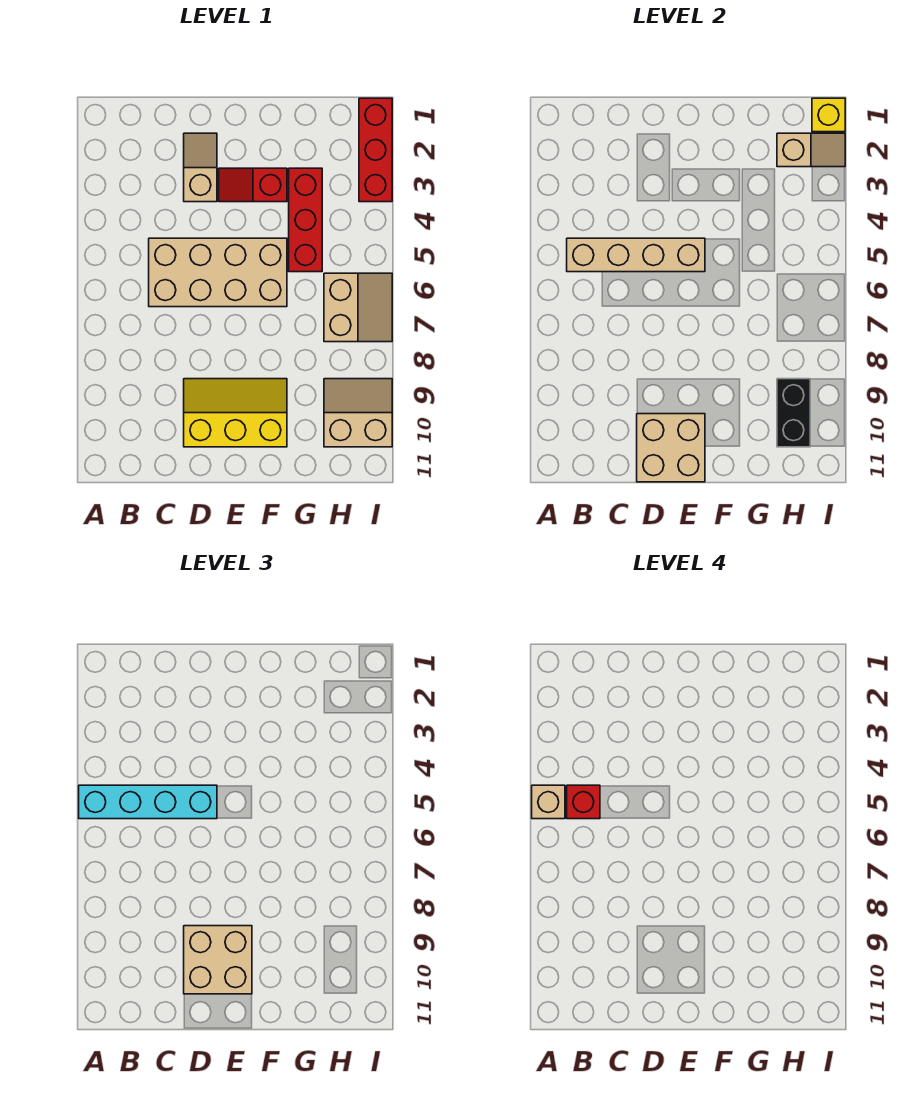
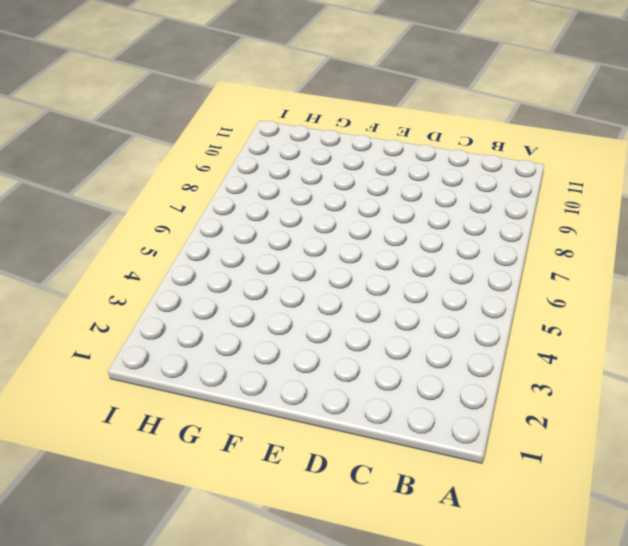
none -> tan 2x4 brick [149,238,287,307]
none -> tan 1x2 slope [184,133,217,202]
none -> yellow 2x3 slope [184,379,287,447]

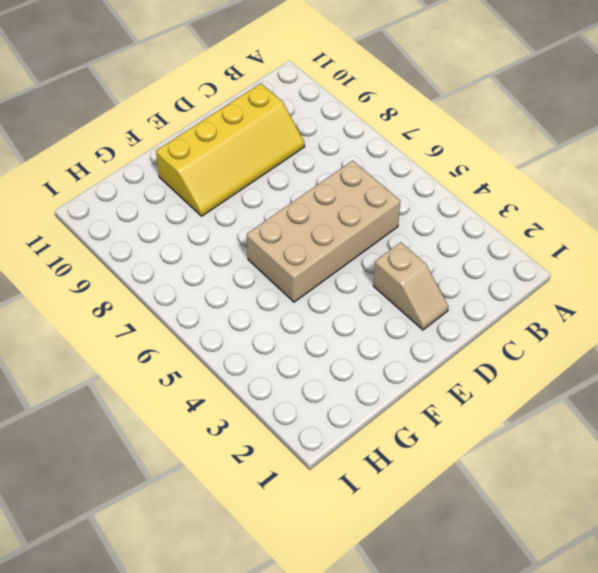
yellow 2x4 slope [156,83,305,216] -> yellow 2x3 slope [184,379,287,447]
none -> red 1x2 slope [219,168,287,202]
none -> red 1x3 brick [289,168,322,272]
none -> tan 2x2 slope [324,273,392,342]

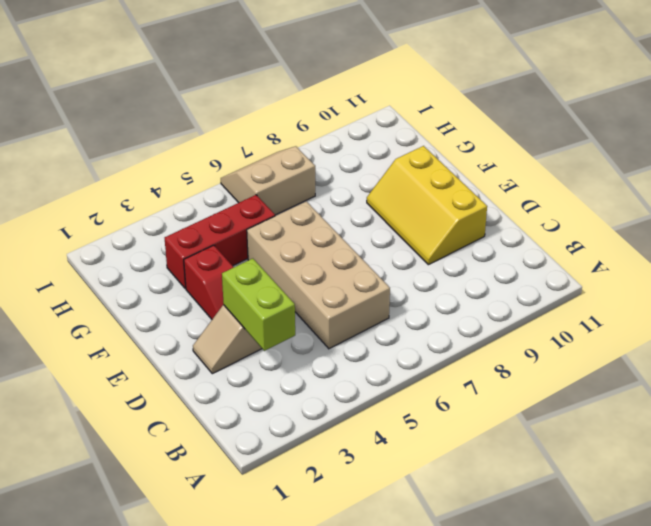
lime 1x2 brick [222,259,295,351] -> none
none -> tan 2x2 slope [324,379,392,447]
none -> red 1x3 brick [359,98,392,202]
none -> tan 1x4 brick [567,238,705,272]

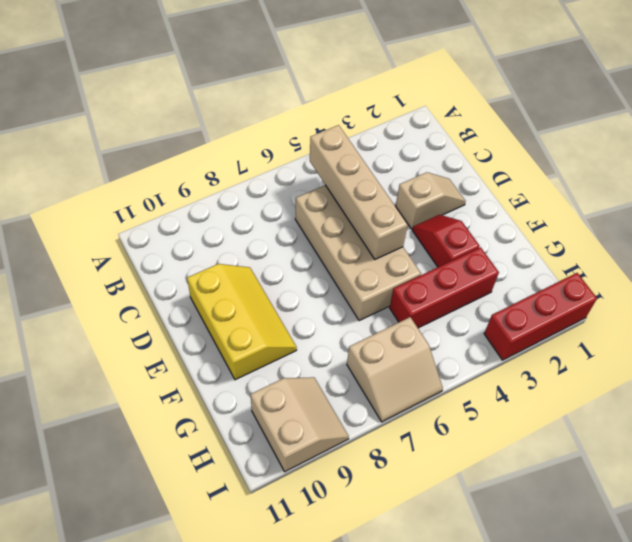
none -> tan 2x2 brick [637,414,705,482]
none -> tan 1x2 slope [777,133,845,167]
none -> black 1x2 brick [777,379,810,447]

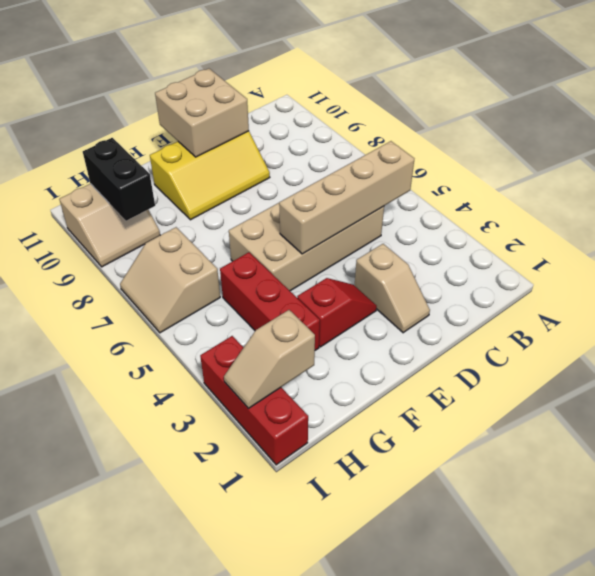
none -> yellow 1x1 brick [812,98,845,132]
none -> cyan 1x4 brick [79,785,217,819]
none -> tan 2x2 brick [184,926,252,994]

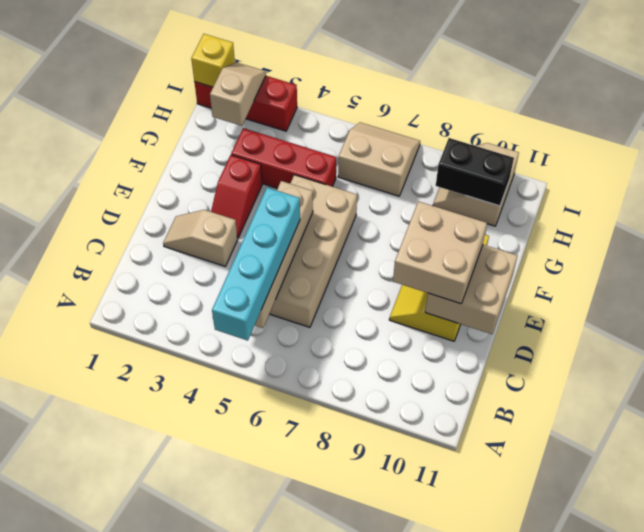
none -> tan 1x1 brick [532,785,565,819]
none -> red 1x1 brick [567,785,600,819]

